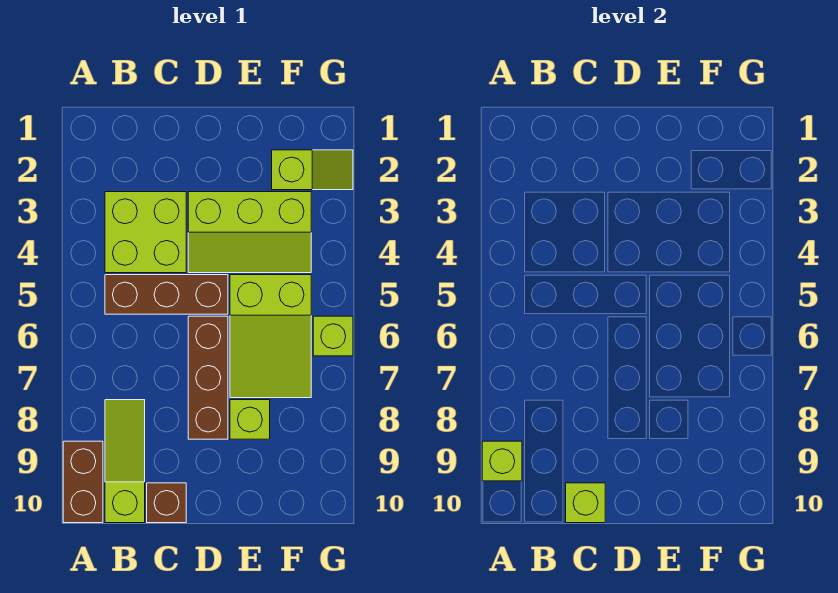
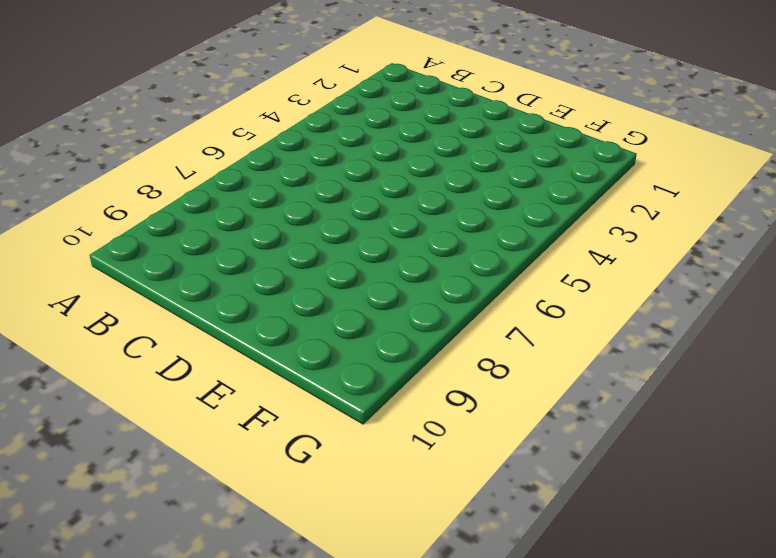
none -> brown 1x2 brick [63,441,103,523]
none -> lime 2x2 brick [105,192,186,273]
none -> brown 1x3 brick [105,275,228,314]

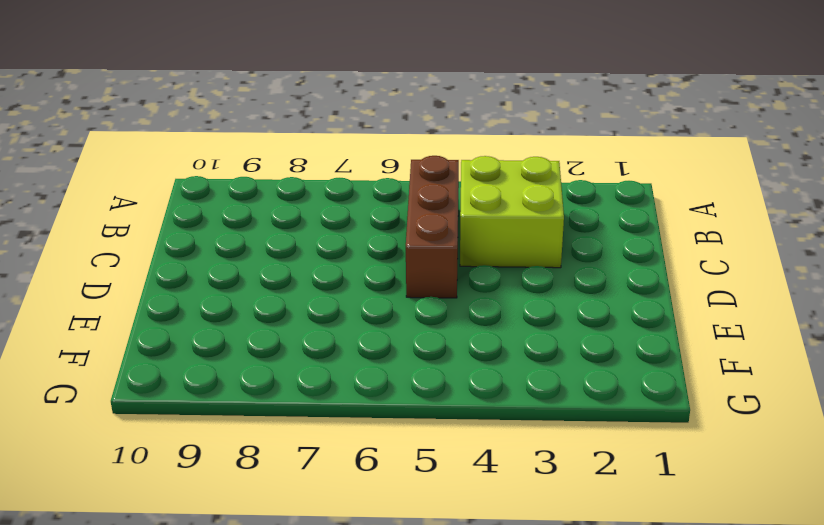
none -> brown 1x2 brick [63,441,103,523]
none -> lime 1x3 slope [105,400,145,523]
none -> brown 1x1 brick [147,483,186,523]

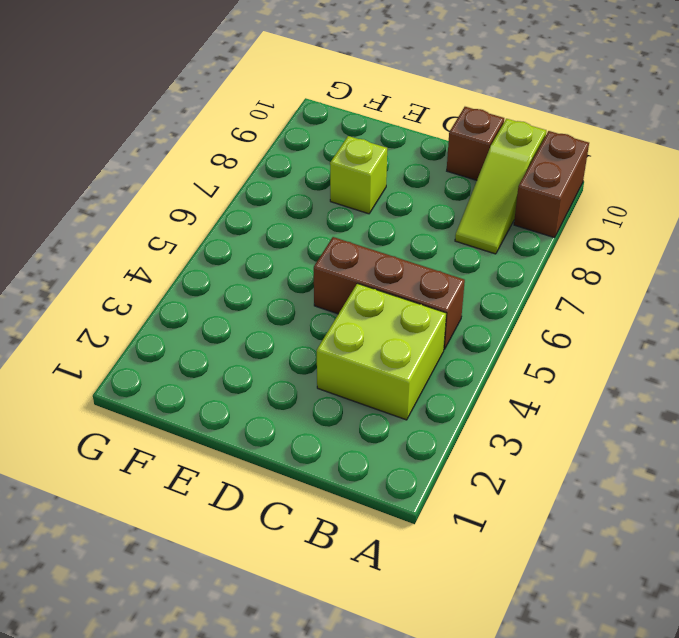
none -> lime 2x3 slope [188,192,311,273]
none -> brown 1x3 brick [188,316,228,439]
none -> lime 2x3 slope [230,275,311,398]

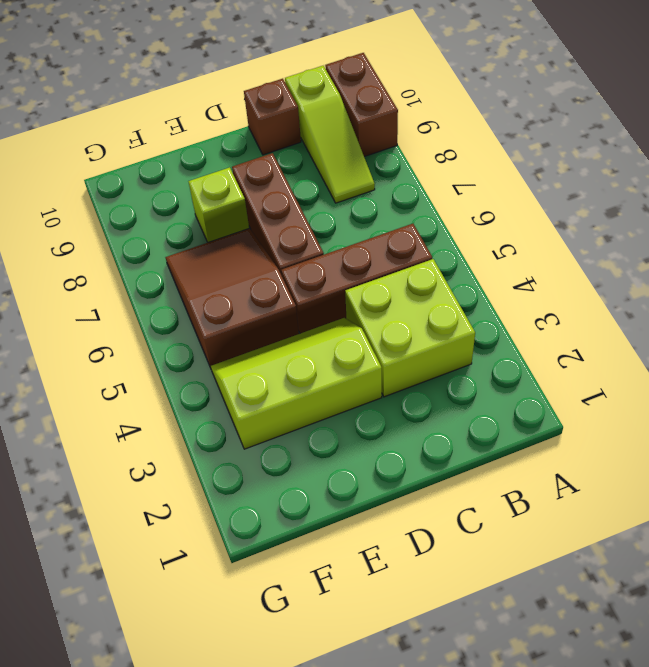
brown 2x3 slope [165,228,299,368] -> lime 2x3 slope [230,275,311,398]
none -> lime 1x2 slope [272,150,353,190]
none -> lime 1x1 brick [313,316,353,356]
none -> lime 1x1 brick [482,441,522,481]

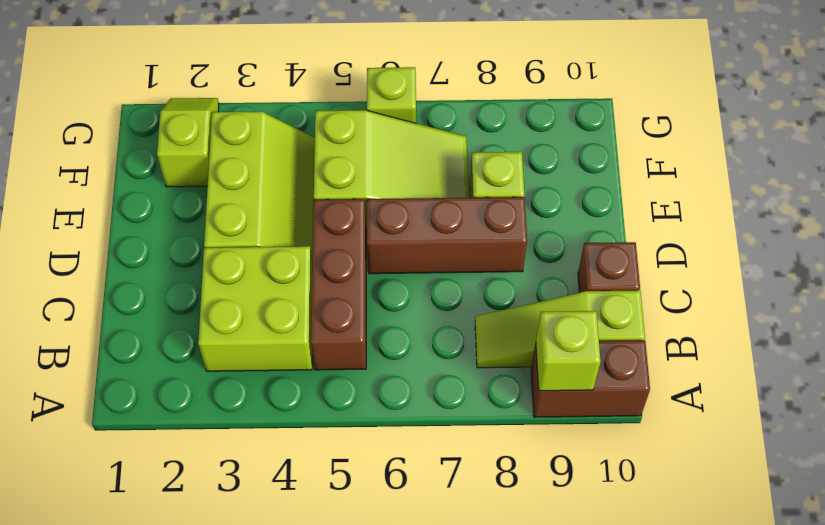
none -> lime 1x1 brick [566,483,605,523]

